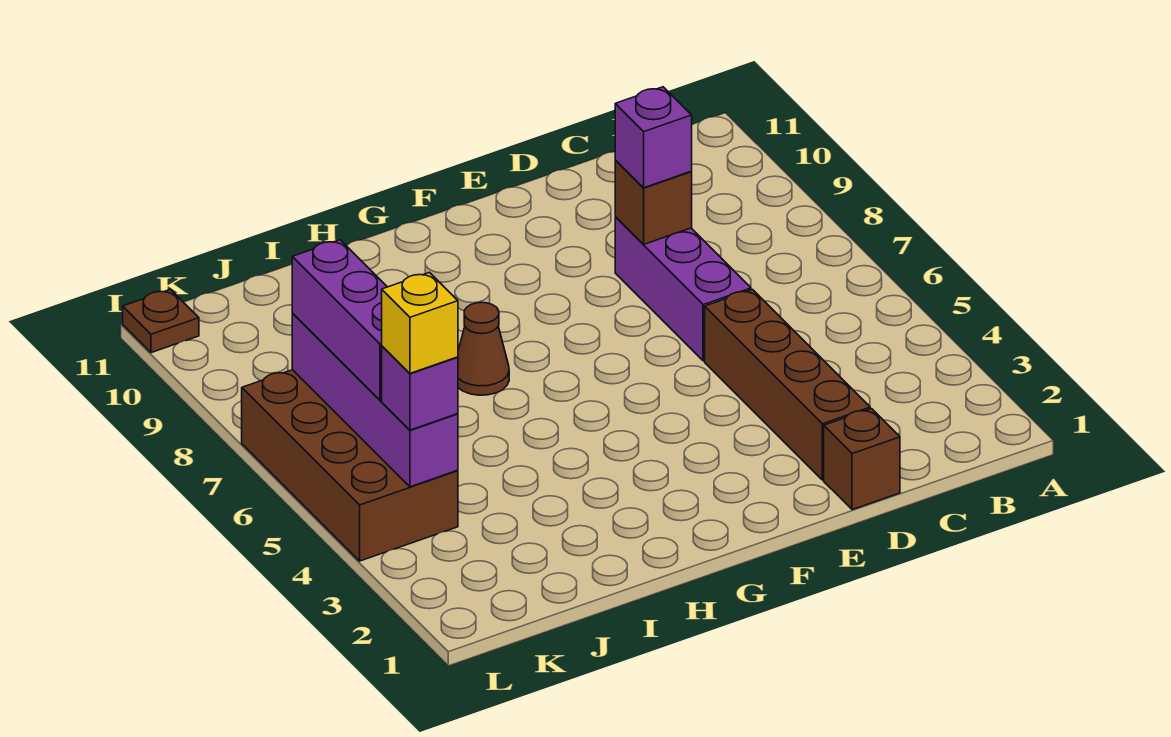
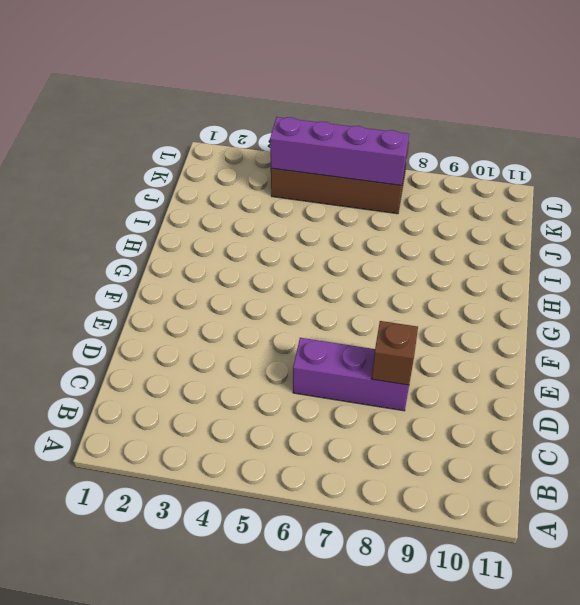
none -> brown 1x1 brick [824,409,900,510]
none -> brown 1x4 brick [705,290,870,480]
none -> brown 1x1 cone [458,302,509,395]

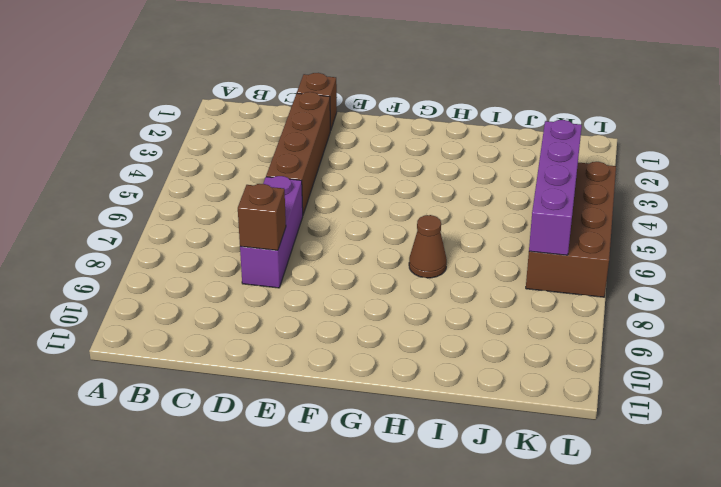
none -> brown 1x1 plate [123,289,199,353]
none -> purple 1x1 brick [615,87,692,188]
none -> purple 1x1 brick [382,346,458,430]

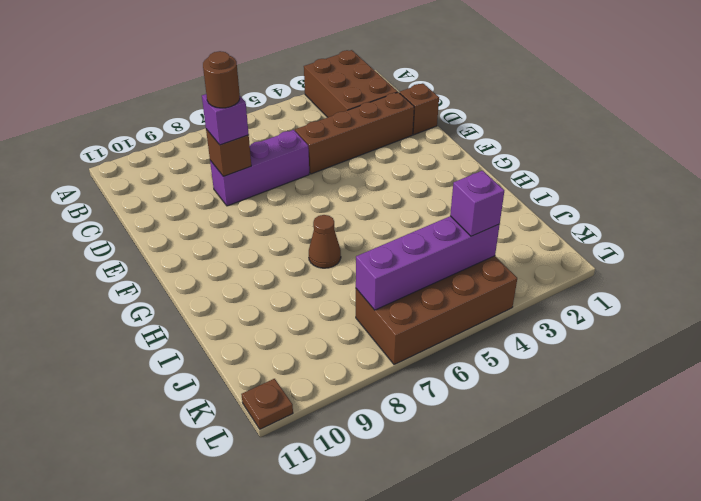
brown 2x3 brick [304,50,397,117] -> none
brown 1x1 round brick [203,51,240,108] -> none
none -> purple 1x3 brick [292,240,387,400]
none -> yellow 1x1 brick [382,273,458,373]

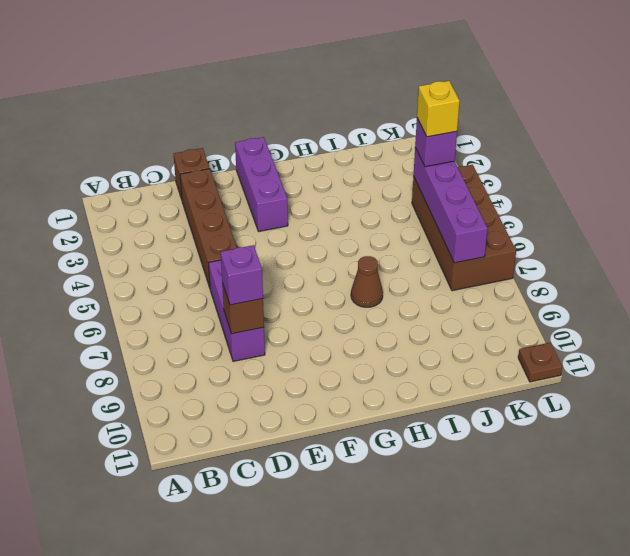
purple 1x3 brick [235,137,288,232] -> purple 1x3 brick moved to [292,240,387,400]

